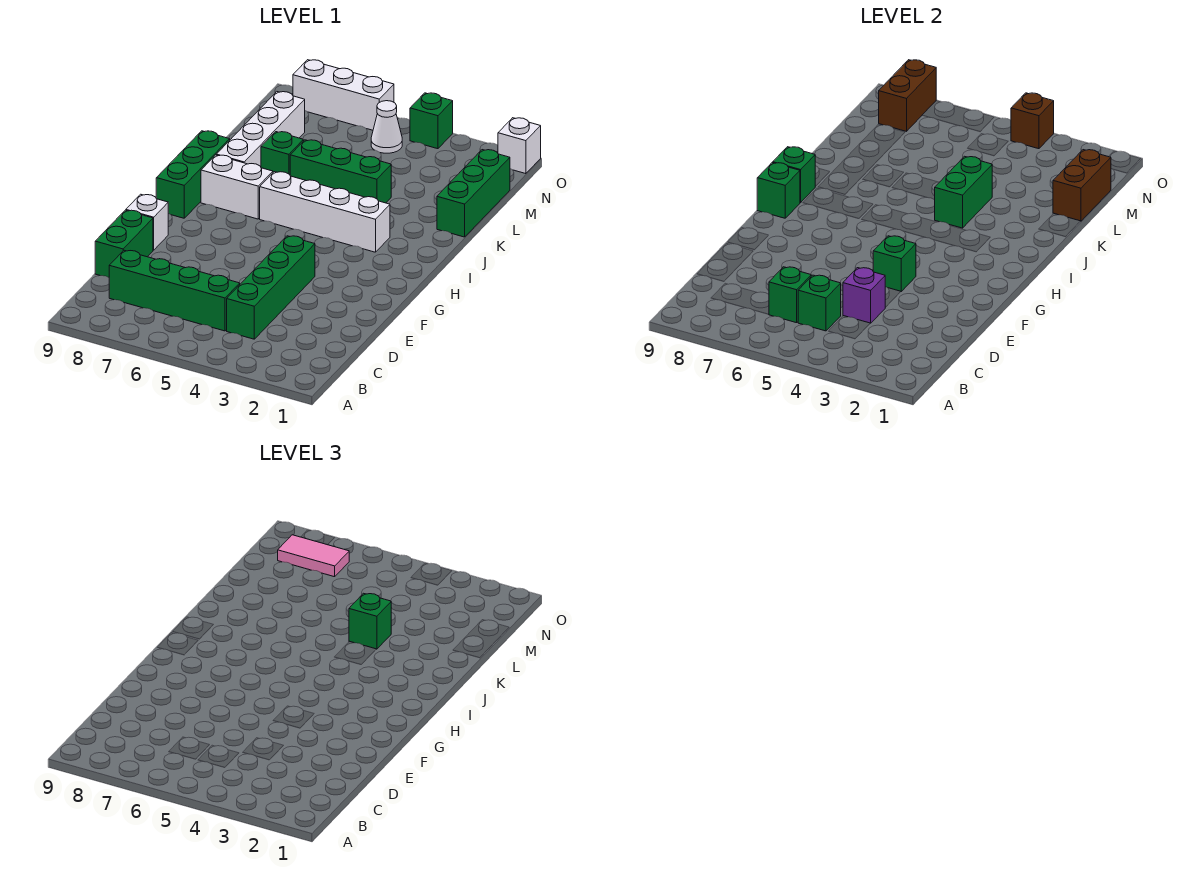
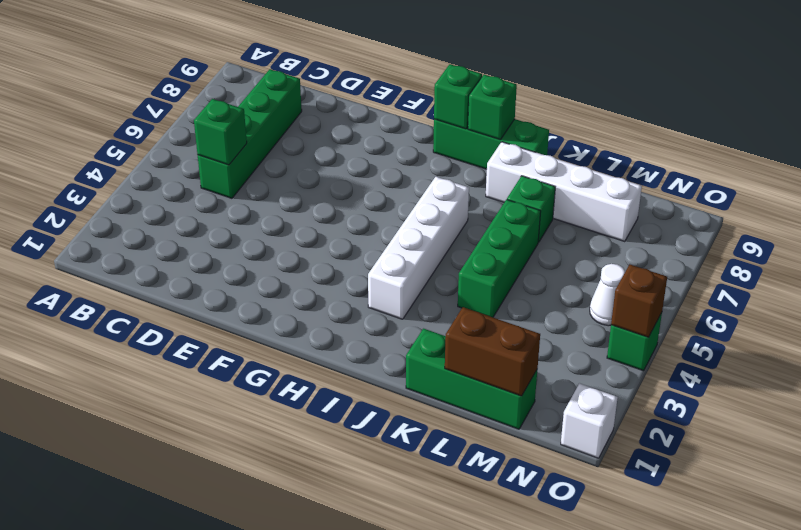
none -> green 1x4 brick [227,236,315,339]
none -> green 1x2 brick [95,210,153,277]
none -> white 1x1 brick [126,194,168,250]

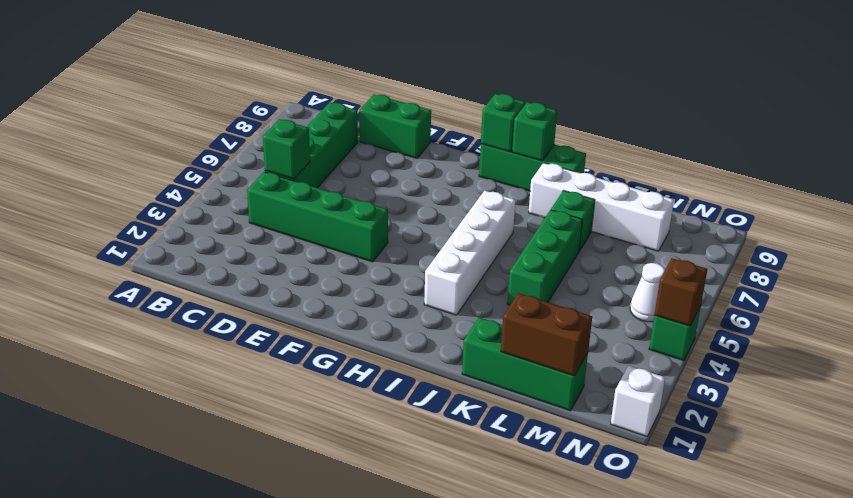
none -> white 1x1 brick [126,194,168,250]
none -> white 1x2 brick [201,155,273,219]
none -> white 1x3 brick [293,60,394,130]

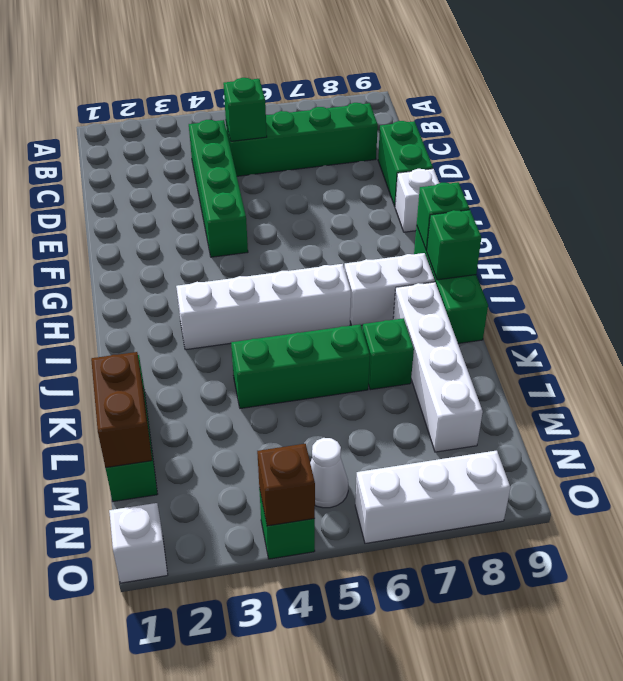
none -> green 1x1 brick [769,267,811,323]
none -> purple 1x1 brick [843,268,885,323]
none -> green 1x1 brick [873,236,916,291]

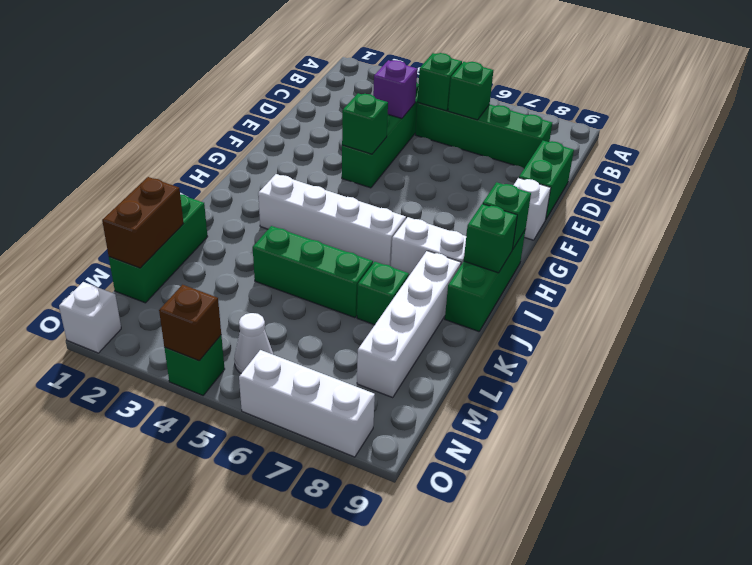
none -> green 1x2 brick [935,156,992,228]
none -> brown 1x2 brick [879,60,936,131]
none -> green 1x1 brick [349,593,391,649]

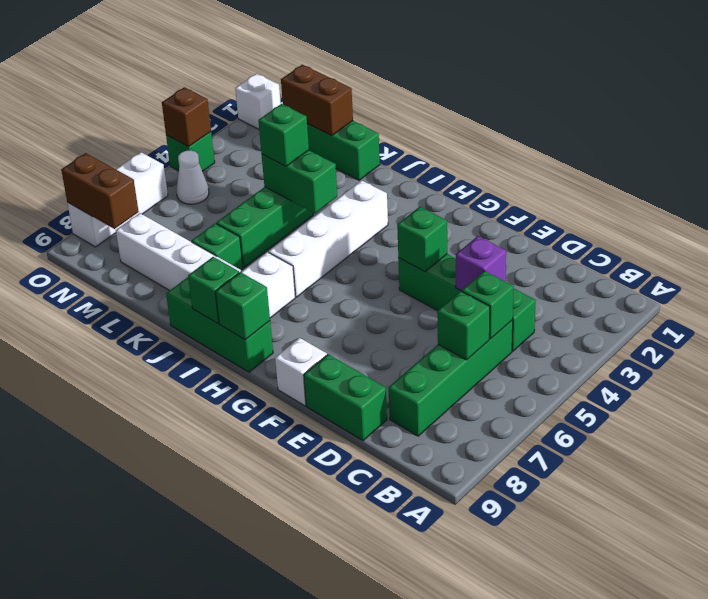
none -> pink 1x2 tile [278,535,349,577]

